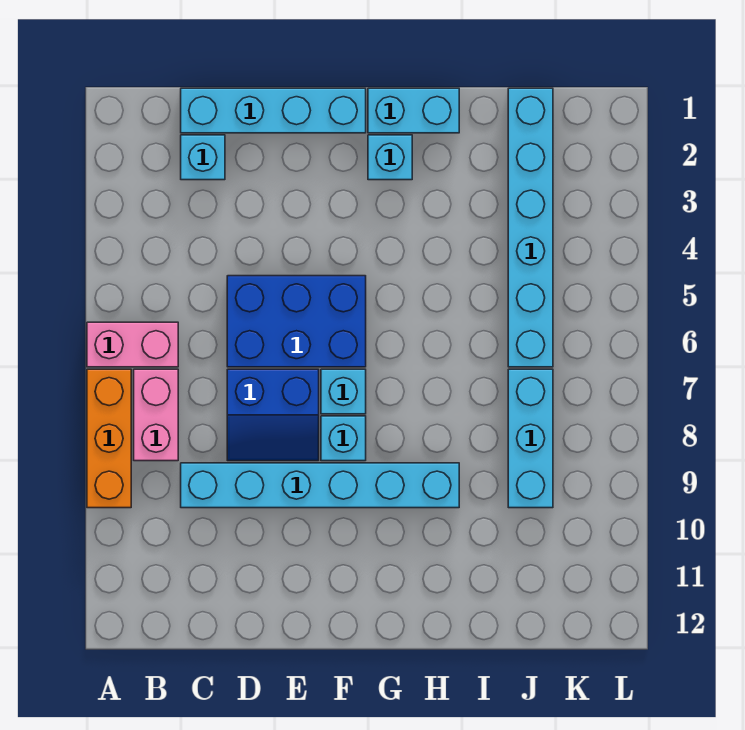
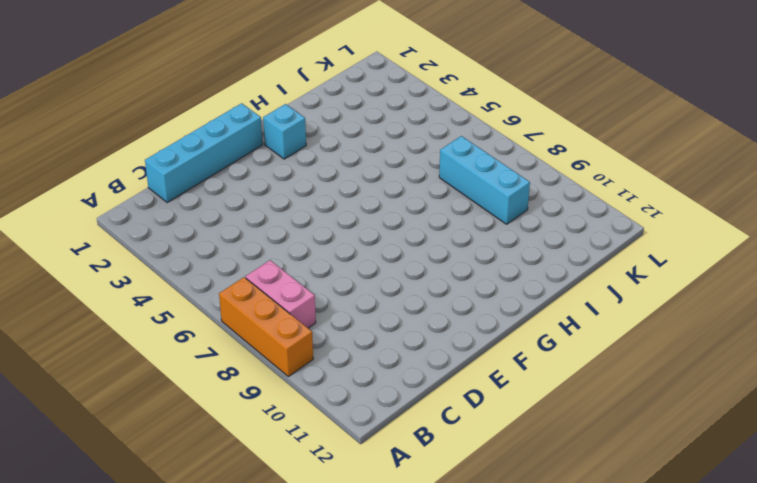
none -> pink 1x2 brick [87,322,178,367]
none -> cyan 1x1 brick [181,135,225,180]
none -> cyan 1x6 brick [181,463,459,508]

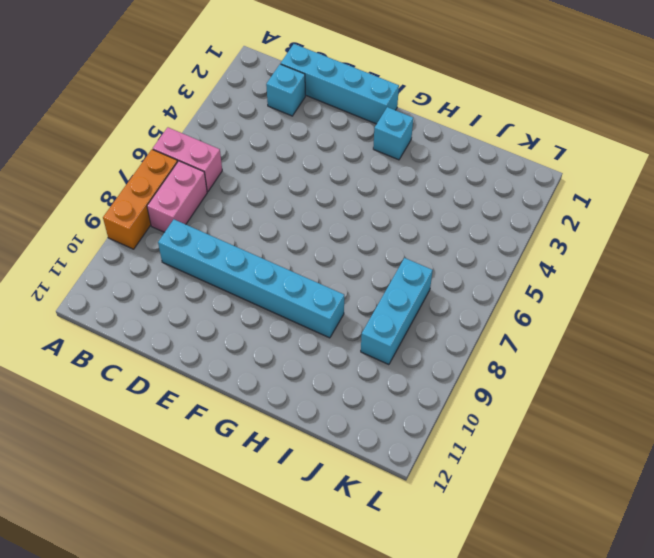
none -> blue 2x3 brick [227,276,366,367]
none -> blue 2x2 slope [227,369,319,461]
none -> cyan 1x1 brick [321,369,366,414]

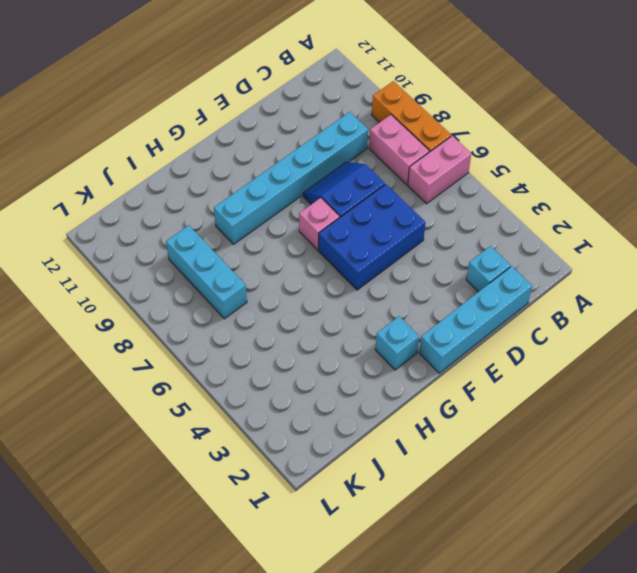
pink 1x1 brick [299,198,340,250] -> cyan 1x1 brick [321,369,366,414]
none -> cyan 1x1 brick [321,416,366,461]
none -> cyan 1x2 brick [368,88,459,133]
none -> cyan 1x6 brick [508,88,553,367]

